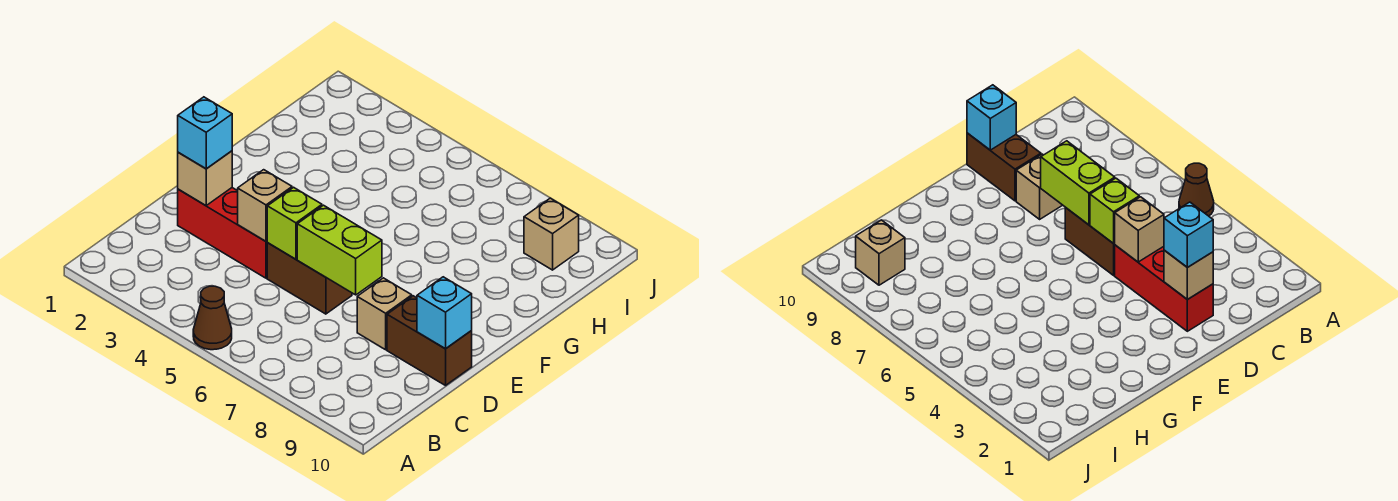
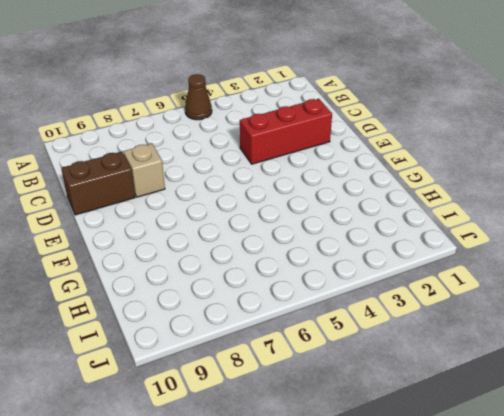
none -> brown 1x2 brick [267,243,352,314]
none -> tan 1x1 brick [524,198,579,270]
none -> tan 1x1 brick [178,151,232,205]

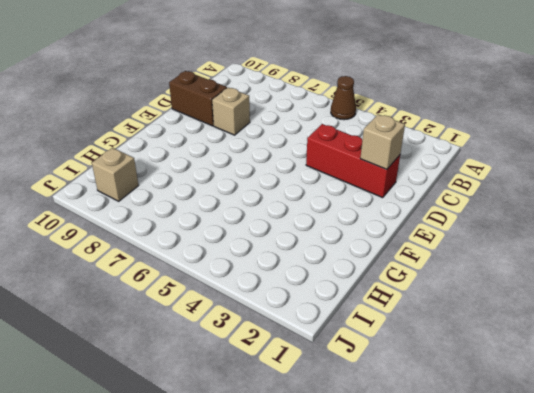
none -> brown 1x2 brick [267,243,352,314]
none -> tan 1x1 brick [238,170,292,241]
none -> lime 1x1 brick [267,187,322,259]

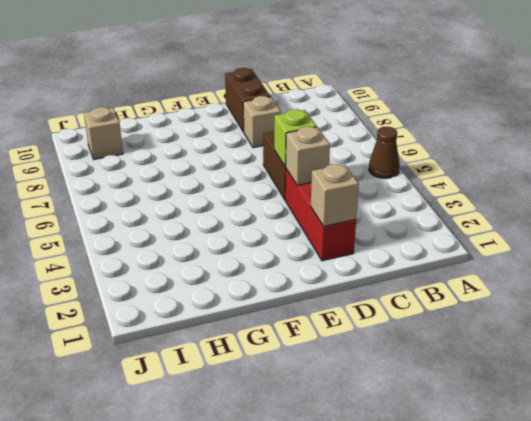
none -> lime 1x2 brick [297,205,382,295]
none -> cyan 1x1 brick [417,277,472,349]
none -> cyan 1x1 brick [178,97,232,169]

